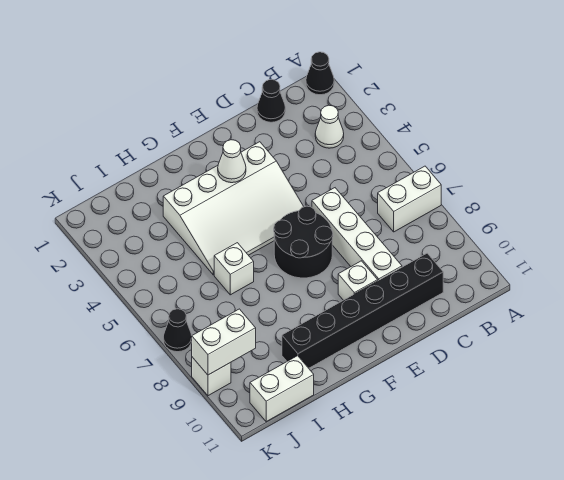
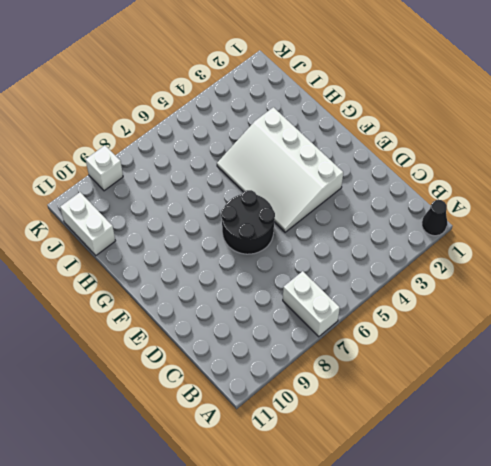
none -> white 1x1 cone [315,105,344,148]
none -> black 1x1 cone [257,79,285,122]
none -> black 1x6 brick [282,253,443,368]

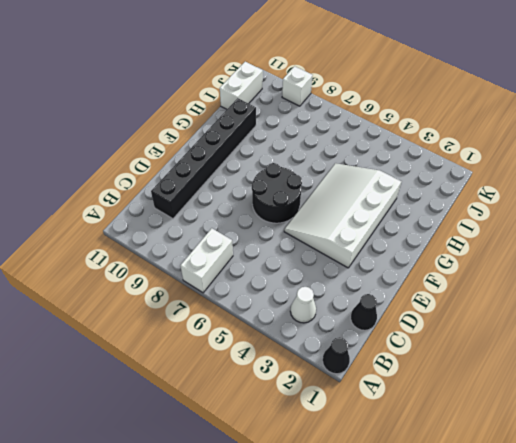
none -> white 1x4 brick [312,188,402,281]
none -> white 1x1 brick [338,261,378,300]
none -> white 1x1 brick [214,243,254,295]

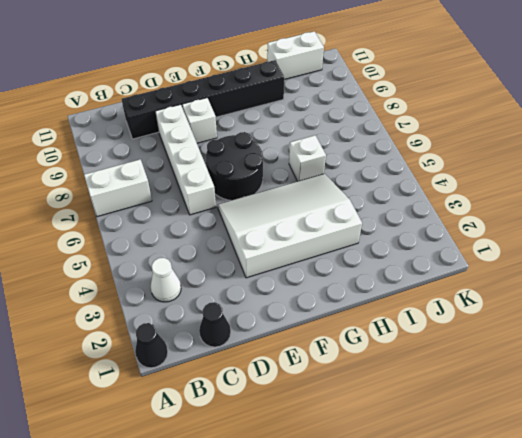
none -> black 1x1 cone [163,309,192,352]
none -> white 1x1 brick [192,357,231,396]
none -> white 1x1 cone [218,140,246,183]

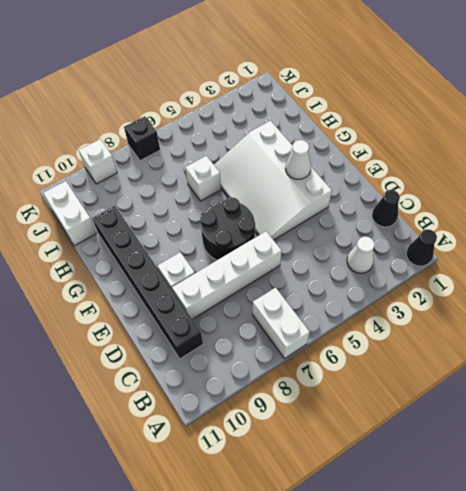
black 1x1 brick [124,116,160,161] -> black 1x1 cone [163,309,192,352]
none -> white 1x2 brick [192,309,256,375]

